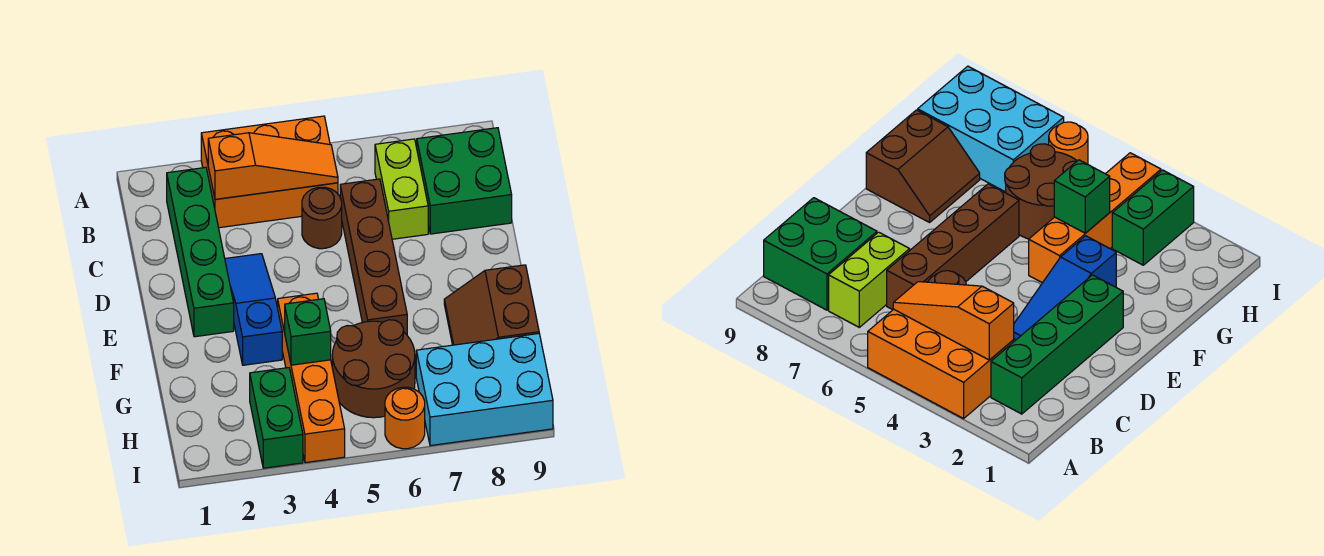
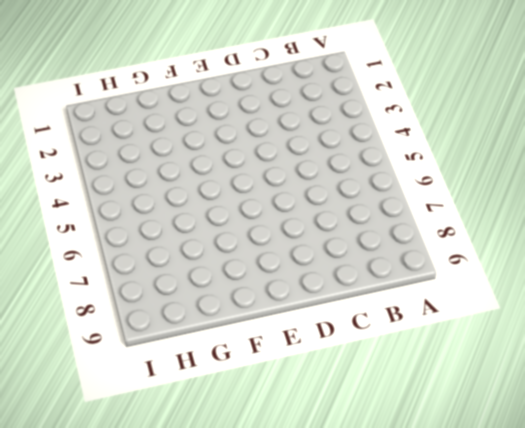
none -> orange 2x3 brick [201,116,338,228]
none -> green 1x4 brick [167,167,234,337]
none -> lime 1x2 brick [375,139,428,239]

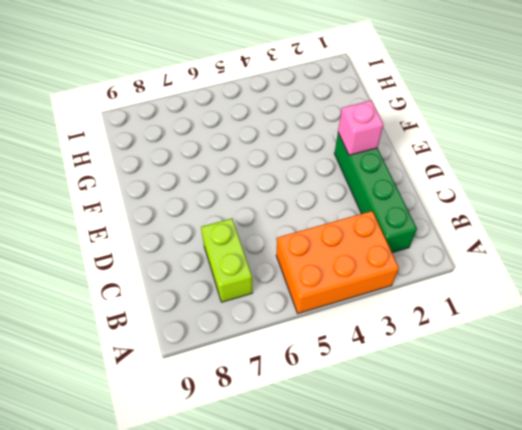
pink 1x1 brick [338,100,384,155] -> none
none -> green 2x2 brick [417,128,512,234]
none -> brown 1x1 round brick [302,187,342,249]
none -> brown 1x4 brick [340,179,407,335]

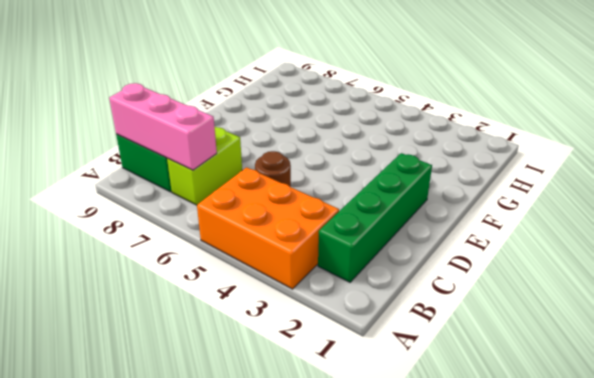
pink 1x3 brick [109,83,217,170] -> none
none -> brown 1x4 brick [340,179,407,335]
none -> blue 1x3 slope [225,254,282,365]
none -> orange 1x4 brick [278,293,345,463]

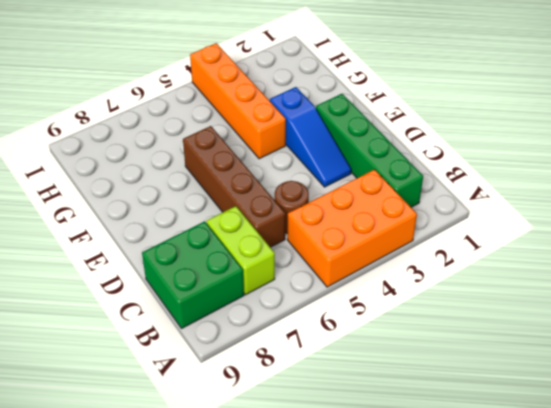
none -> brown 2x2 slope [444,265,539,345]
none -> brown 2x2 round brick [332,320,415,418]
none -> green 1x2 brick [250,368,303,468]

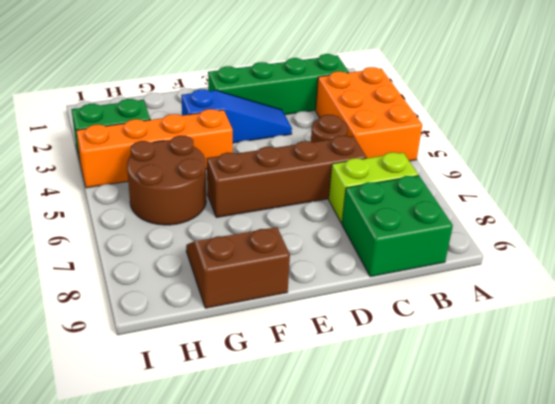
none -> cyan 2x3 brick [416,333,553,446]
none -> orange 1x1 round brick [385,387,425,449]
none -> orange 1x3 slope [208,133,338,199]

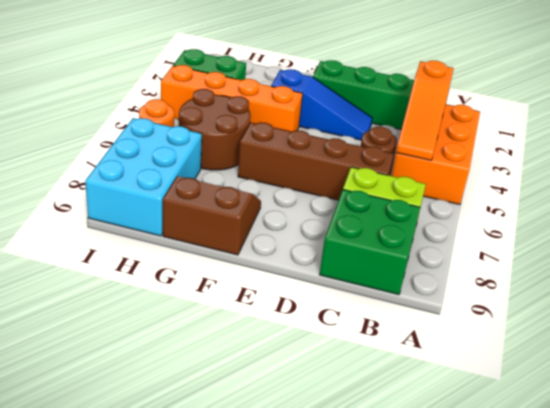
none -> green 1x1 brick [285,299,331,365]

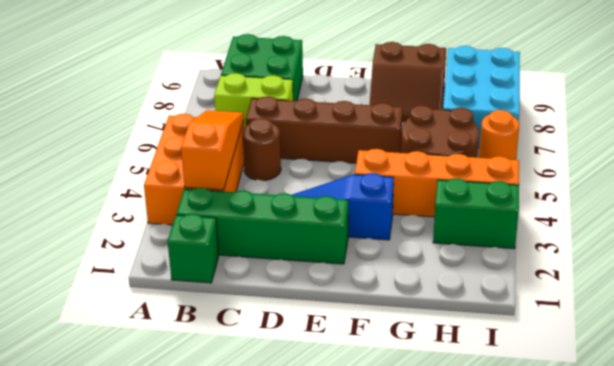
green 1x1 brick [168,214,219,283] -> green 1x1 brick moved to [285,299,331,365]

